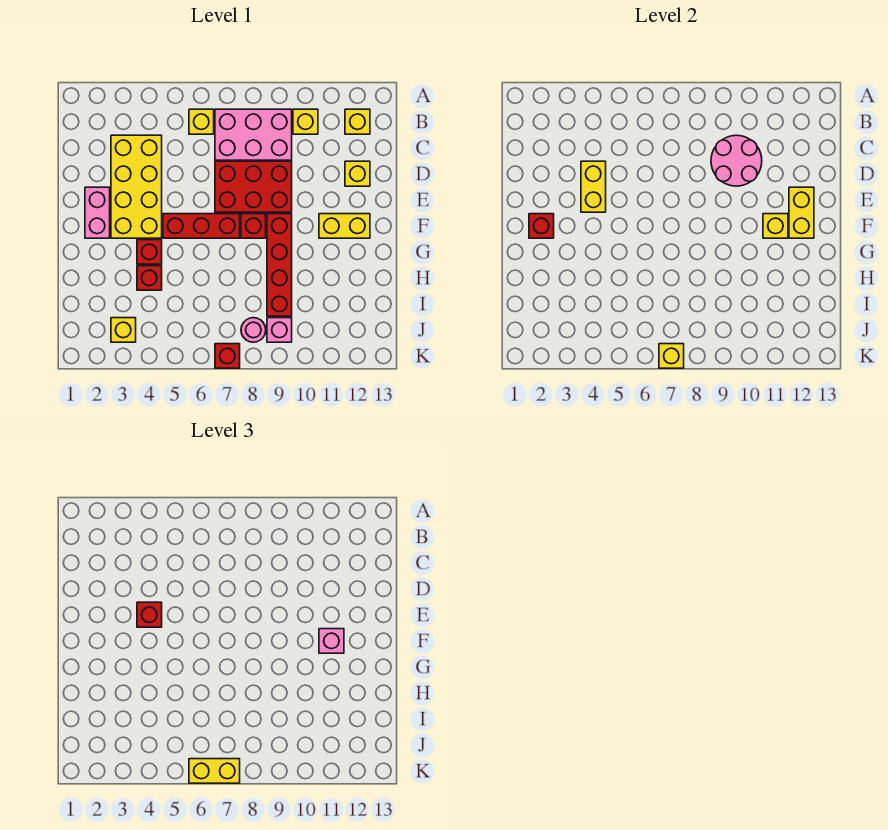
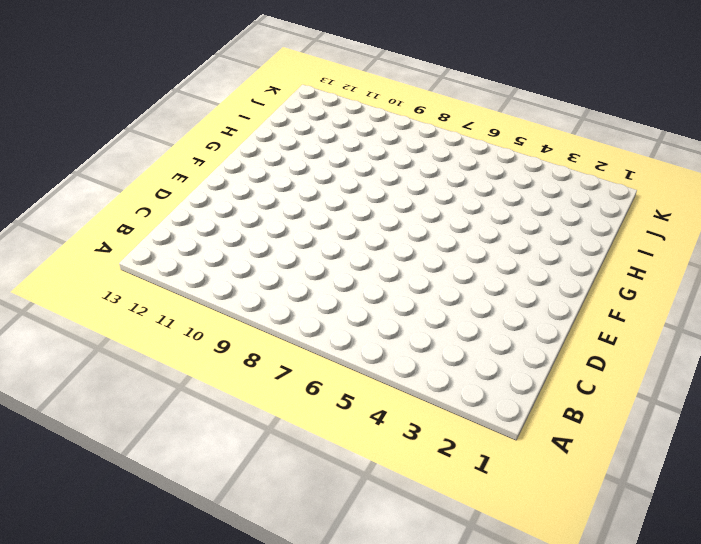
none -> yellow 1x1 brick [189,109,214,134]
none -> pink 2x3 brick [215,109,292,160]
none -> yellow 1x1 brick [293,109,318,134]

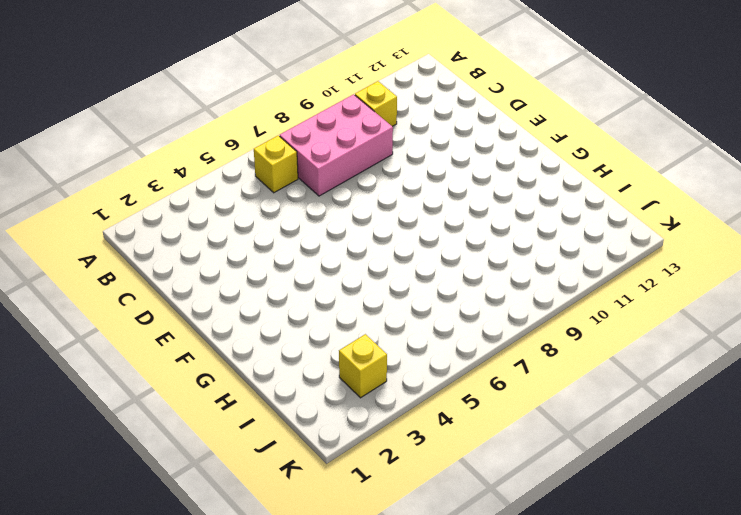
none -> yellow 1x1 brick [345,109,370,134]
none -> yellow 2x4 brick [111,135,162,238]
none -> red 2x3 brick [215,161,292,212]

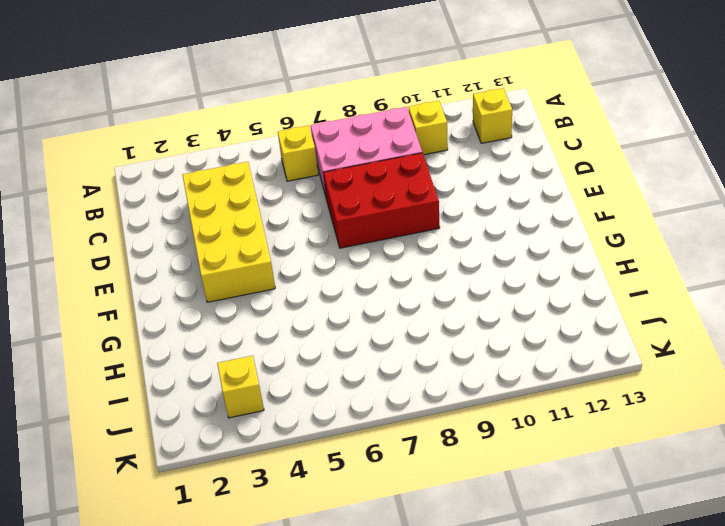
none -> yellow 1x1 brick [345,161,370,186]
none -> pink 1x2 brick [85,187,110,238]
none -> red 1x3 brick [163,214,240,238]

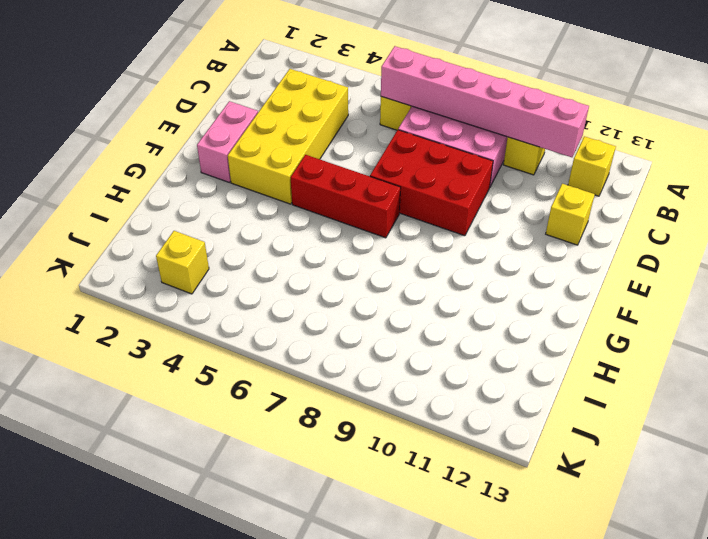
pink 1x6 brick [381,46,589,157] -> none
none -> red 1x1 brick [241,214,266,238]
none -> red 1x4 brick [267,214,292,316]
none -> yellow 1x2 brick [319,214,370,238]

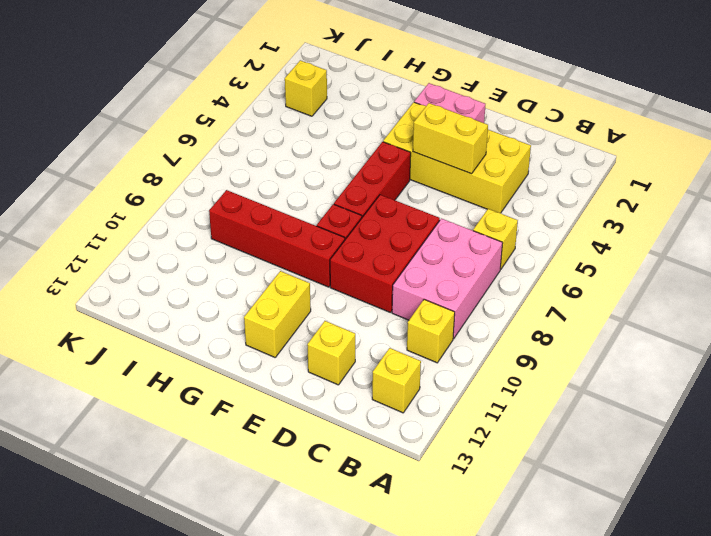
none -> red 1x1 brick [137,240,162,264]
none -> red 1x1 brick [137,266,162,290]
none -> pink 1x1 round brick [241,318,266,342]

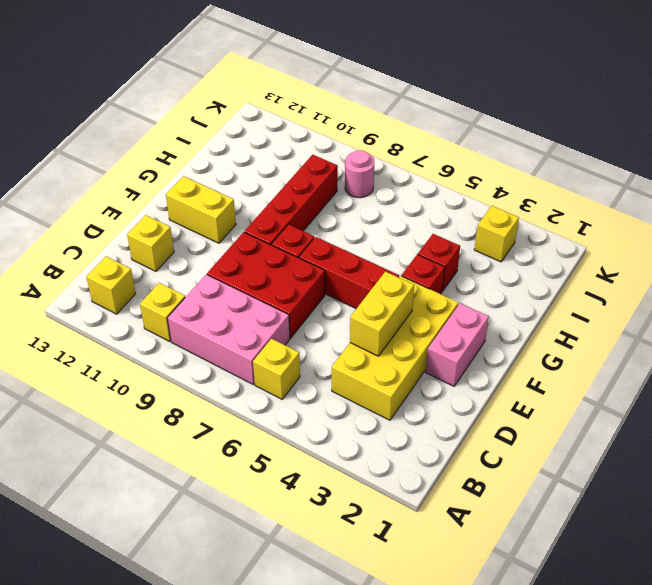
none -> pink 1x1 brick [267,318,292,342]
none -> red 1x1 brick [215,344,240,368]
none -> pink 2x2 round brick [711,135,762,186]

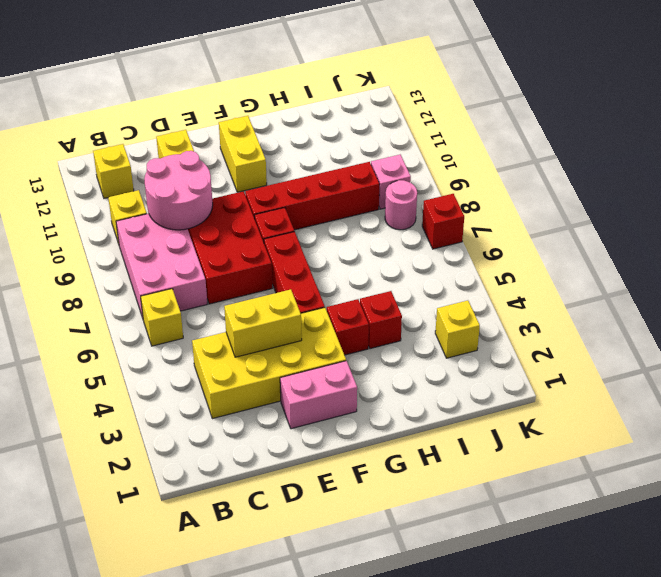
none -> yellow 1x2 brick [789,187,814,238]
none -> red 1x1 brick [529,214,554,238]
none -> yellow 1x1 brick [763,214,788,238]

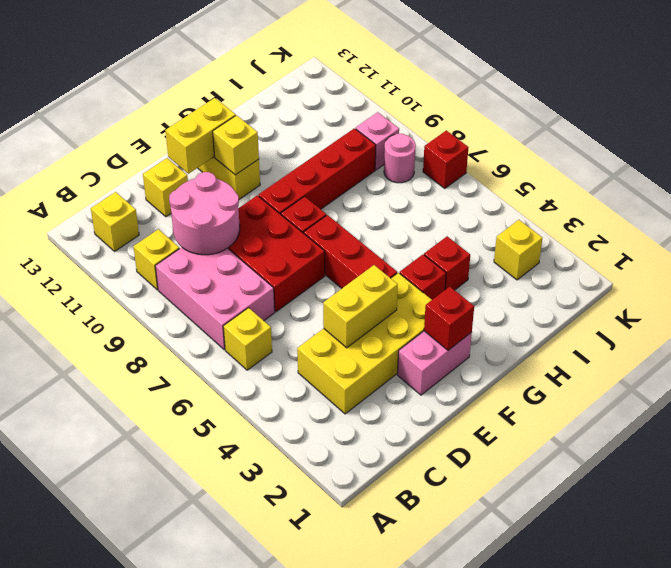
none -> yellow 1x1 brick [659,344,684,368]
none -> red 1x1 brick [137,602,162,627]
none -> pink 1x1 brick [319,629,344,653]

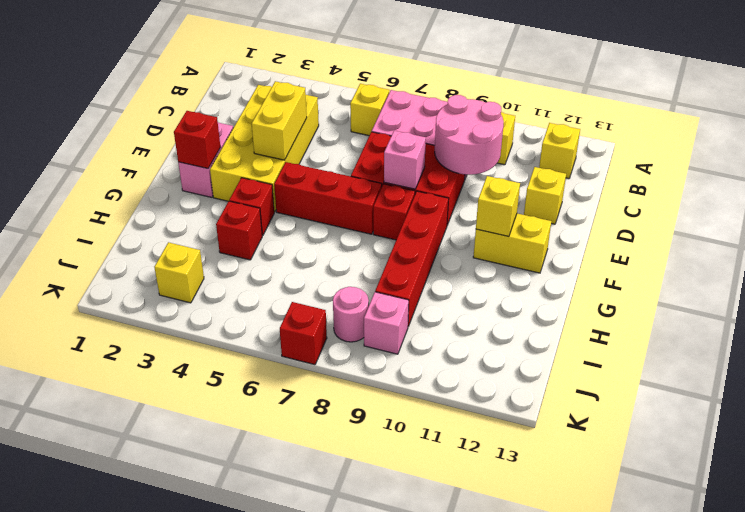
pink 1x1 brick [384,131,426,189] -> pink 1x1 brick moved to [319,629,344,653]
none -> yellow 1x2 brick [789,187,814,238]
none -> yellow 1x1 brick [659,344,684,368]
none -> red 1x1 brick [137,602,162,627]

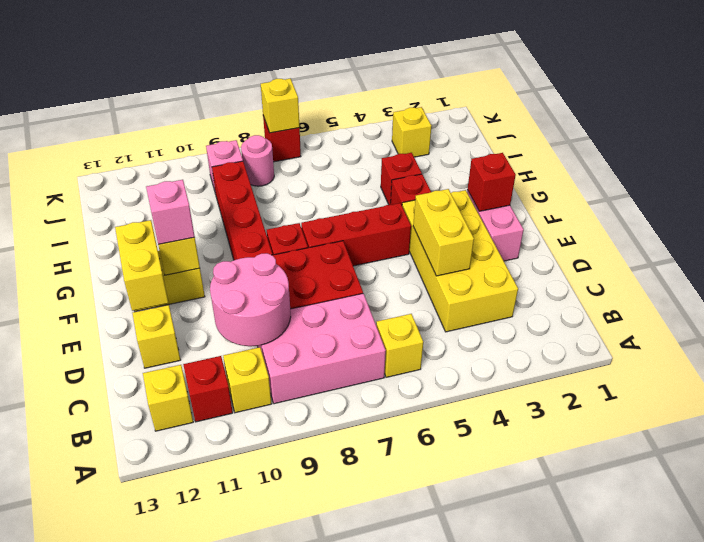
red 1x1 brick [183,356,233,422] -> red 1x1 brick moved to [137,602,162,627]
none -> yellow 1x2 brick [189,759,240,783]

